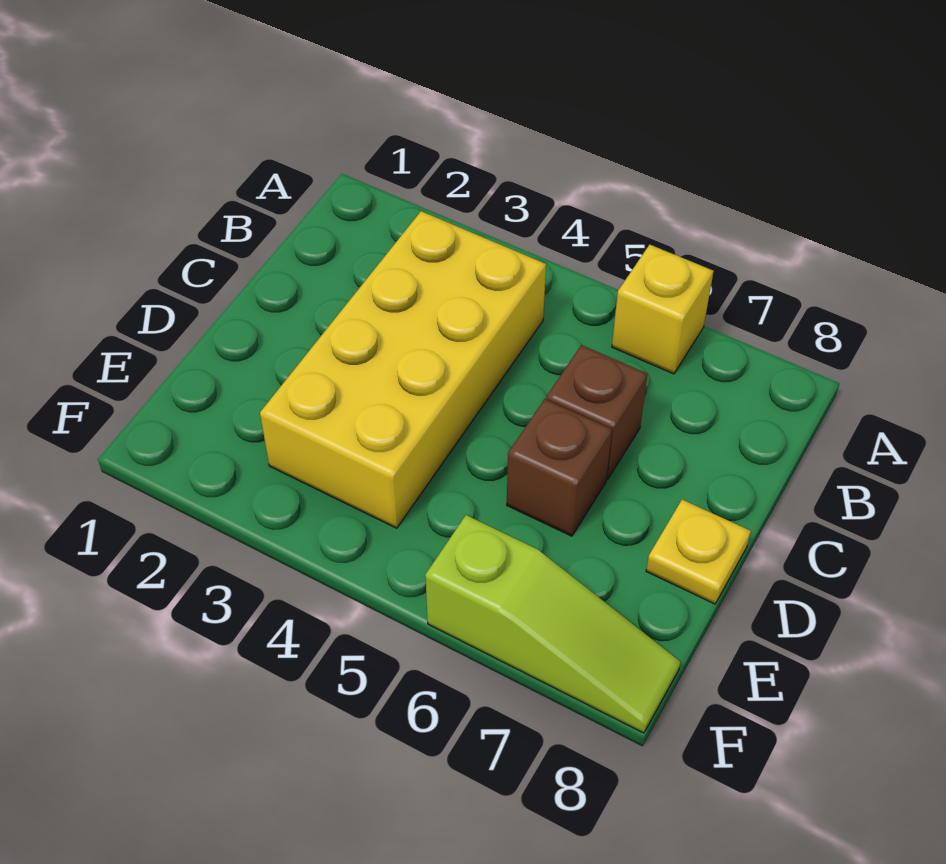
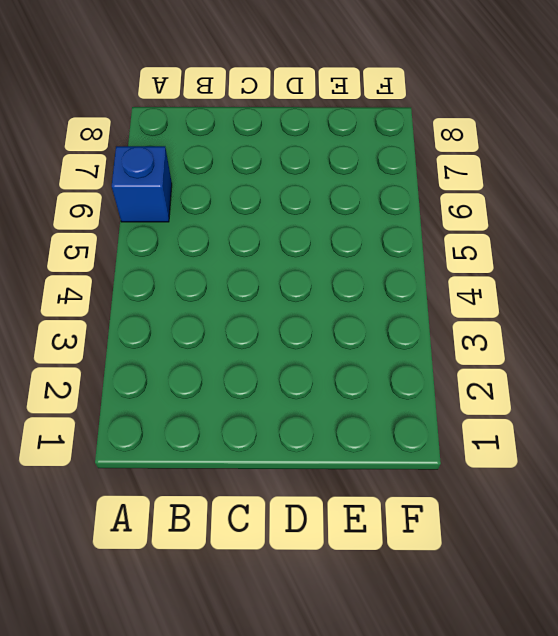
blue 1x1 brick [112,146,172,222] -> yellow 1x1 brick [612,245,714,374]
none -> yellow 2x4 brick [260,211,546,528]
none -> brown 1x1 brick [546,345,648,480]

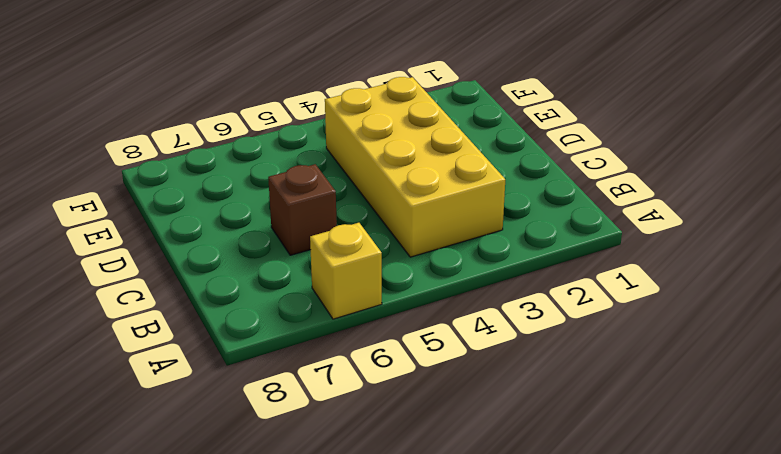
none -> brown 1x1 brick [507,399,612,536]
none -> yellow 1x1 plate [646,500,751,604]

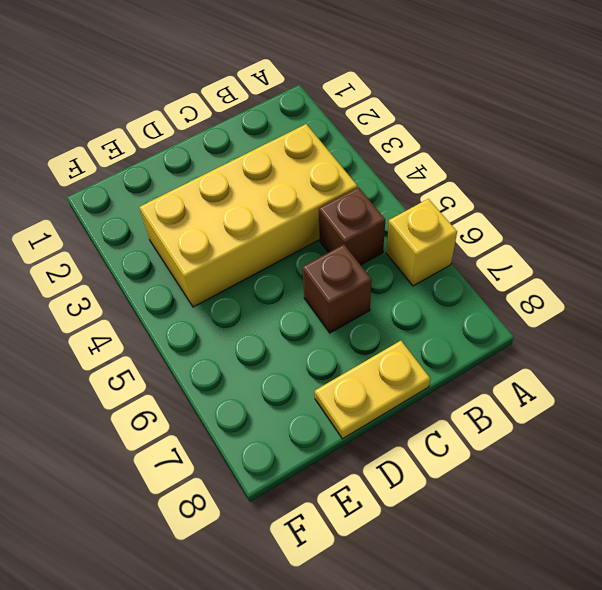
brown 1x1 brick [319,187,385,265] -> brown 1x1 brick moved to [507,399,612,536]
yellow 1x2 plate [315,341,430,439] -> yellow 1x1 plate [646,500,751,604]
none -> lime 1x3 slope [425,515,680,733]

